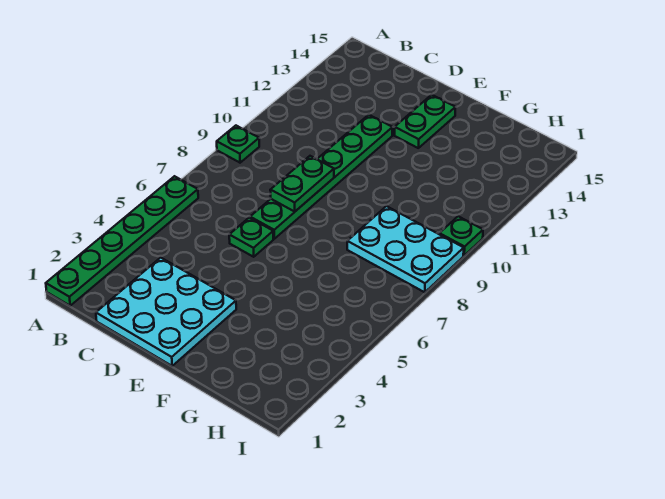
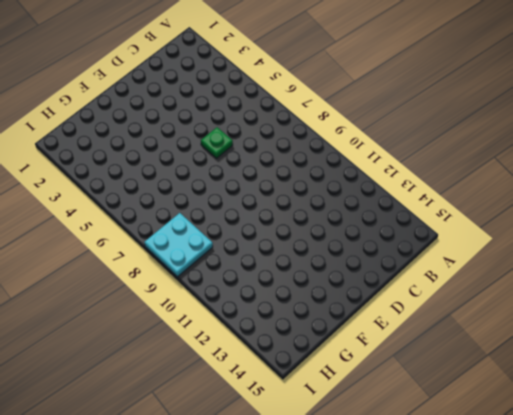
cyan 2x2 plate [144,213,213,277] -> cyan 2x3 plate [347,206,464,292]
none -> green 1x6 plate [46,176,198,306]
none -> green 1x1 plate [217,126,259,163]

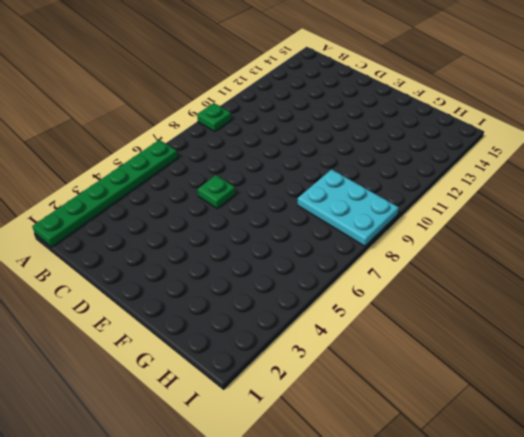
none -> cyan 3x3 plate [96,258,236,366]
none -> green 1x6 plate [250,115,393,239]

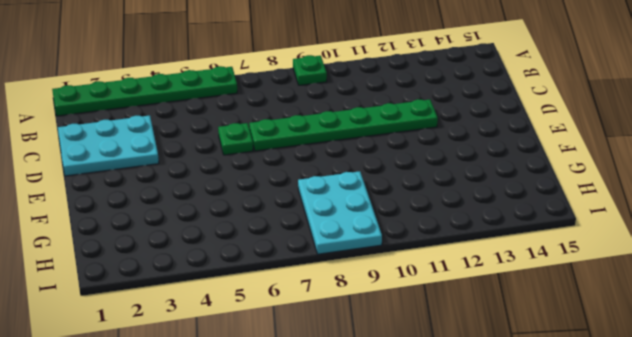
cyan 2x3 plate [58,115,159,176] -> cyan 3x3 plate [96,258,236,366]
none -> green 1x2 plate [394,95,456,148]
none -> green 1x1 plate [439,216,483,255]

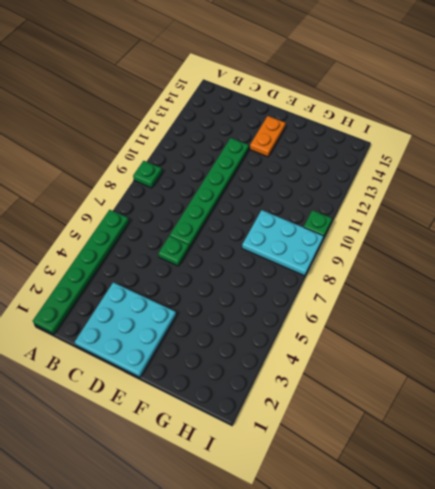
orange 1x2 plate [250,116,286,157] -> green 1x2 plate [394,95,456,148]
none -> green 1x2 plate [270,156,334,211]

